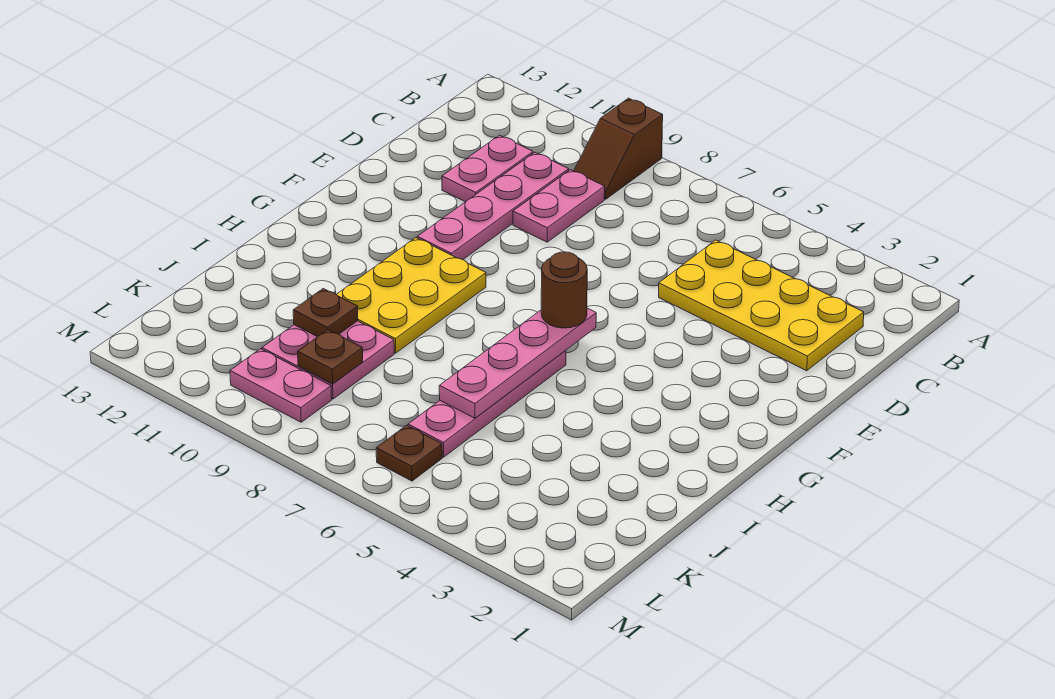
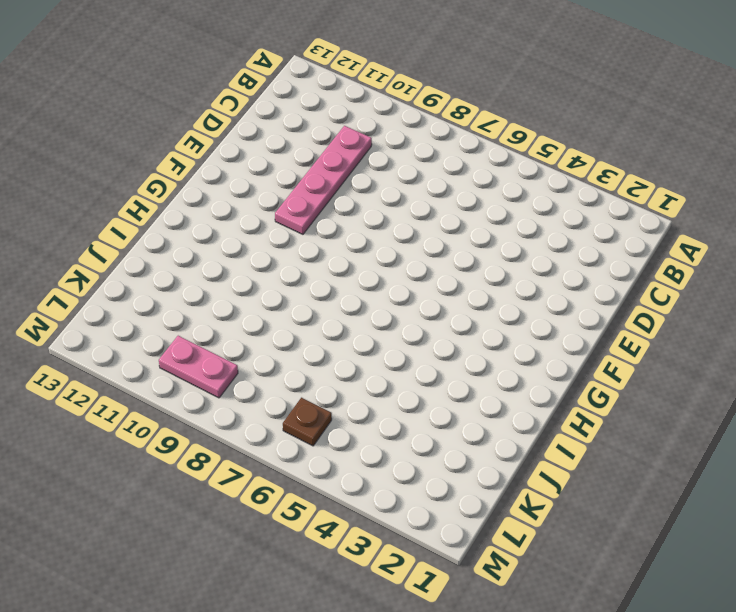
none -> brown 1x2 slope [574,98,663,199]
none -> yellow 2x4 plate [659,240,864,371]
none -> pink 1x2 plate [513,170,605,242]

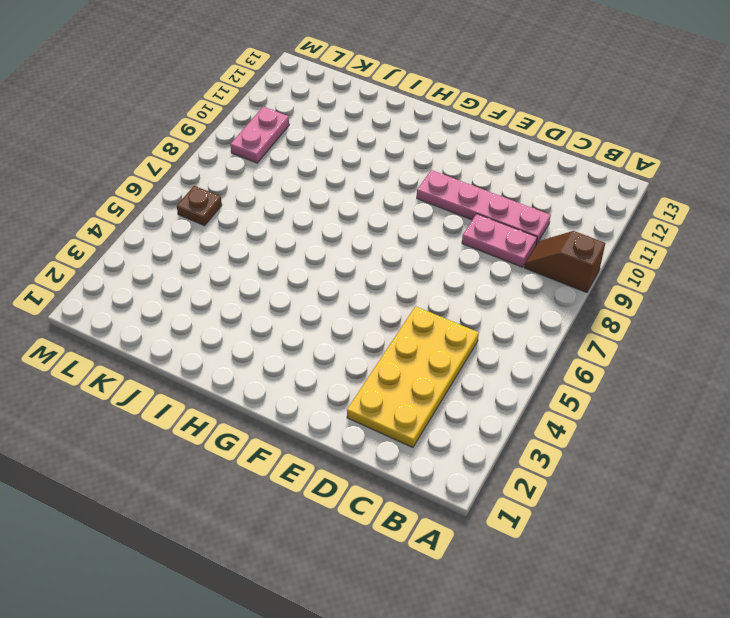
none -> pink 1x2 plate [442,135,533,202]
none -> yellow 2x3 plate [337,238,486,353]
none -> pink 1x4 plate [408,350,566,457]

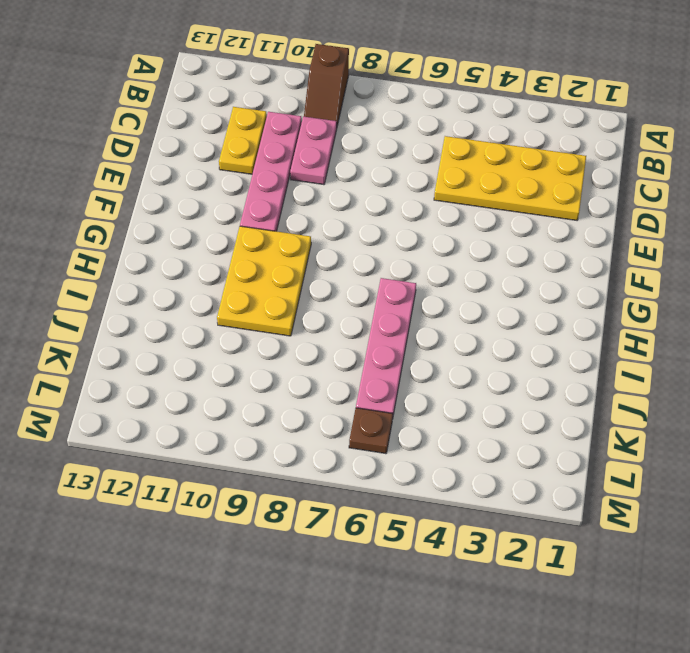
yellow 1x2 plate [219,107,267,174] -> pink 1x2 plate [442,135,533,202]
none -> pink 2x2 plate [262,321,394,399]
none -> pink 1x2 plate [230,349,332,422]
none -> pink 1x4 plate [439,308,596,418]

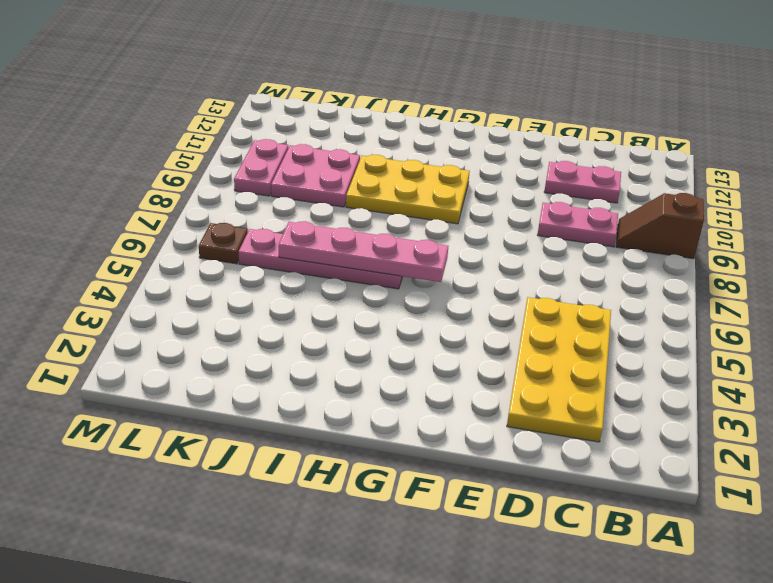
none -> pink 1x4 plate [417,153,569,260]
none -> brown 1x1 plate [293,289,358,337]
none -> brown 1x1 plate [298,330,363,384]

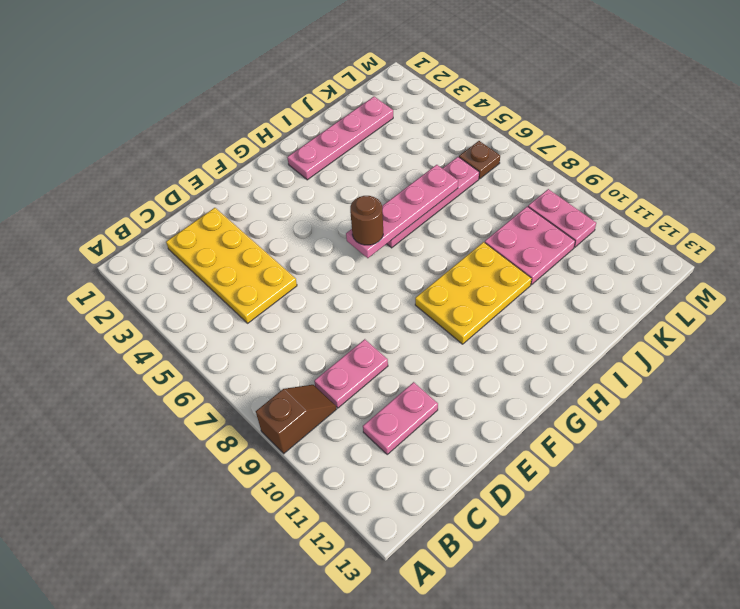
pink 1x4 plate [287,97,393,180] -> pink 1x4 plate moved to [417,153,569,260]
none -> brown 1x1 plate [293,289,358,337]
none -> brown 1x1 plate [298,330,363,384]

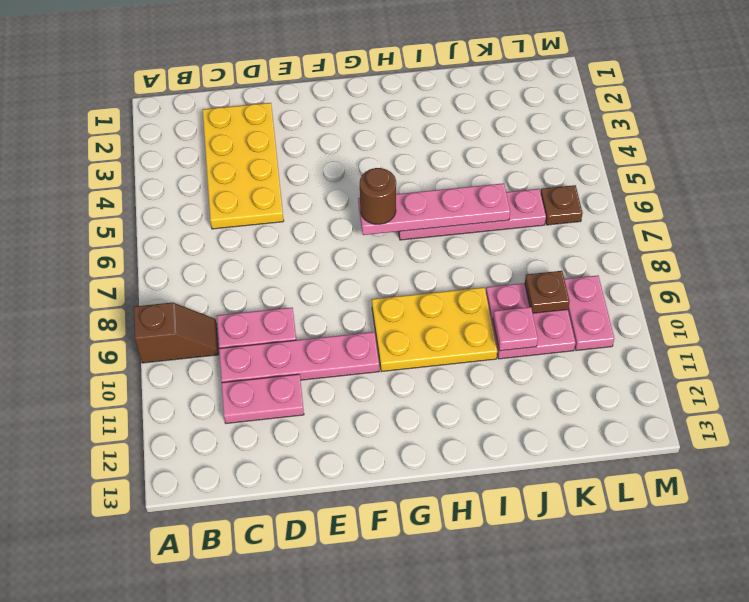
pink 1x1 plate [493,307,538,351] -> brown 1x1 plate [293,289,358,337]

